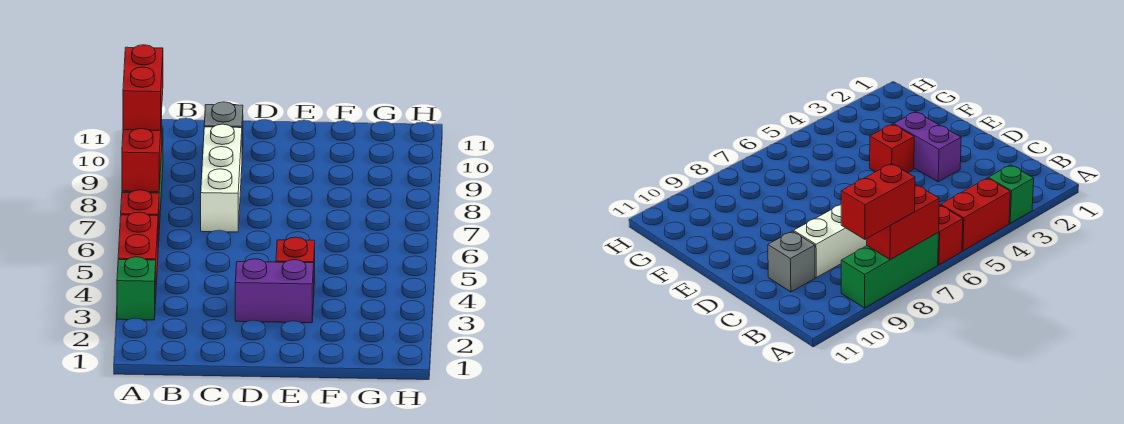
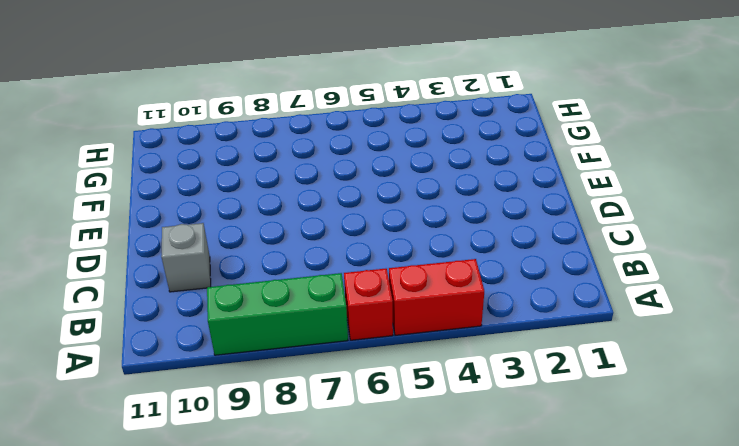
none -> green 1x1 brick [117,257,156,320]
none -> white 1x3 brick [201,124,242,232]

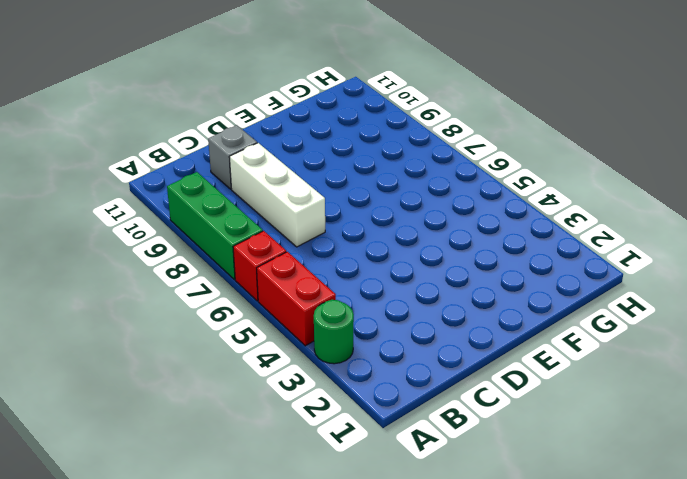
green 1x1 round brick [314,300,354,364] -> green 1x1 brick [117,257,156,320]
none -> purple 1x2 brick [235,259,314,323]
none -> red 1x1 brick [276,237,315,284]

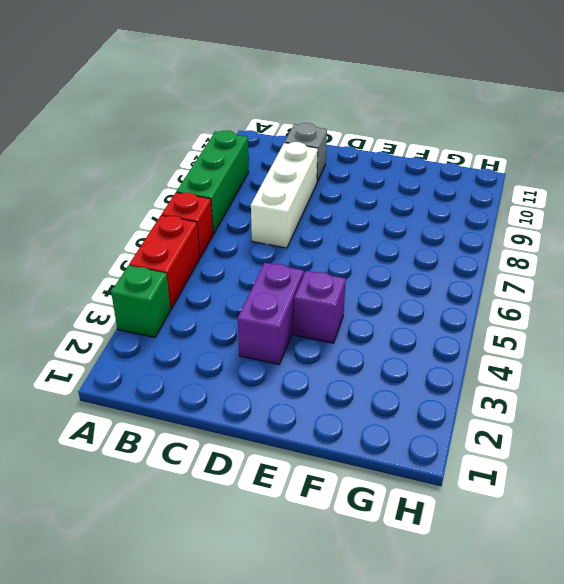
purple 1x2 brick [238,263,304,365] -> purple 1x2 brick turned to [235,259,314,323]
purple 1x1 brick [294,271,346,343] -> red 1x1 brick [276,237,315,284]
none -> red 1x2 brick [122,114,162,192]
none -> red 1x2 brick [123,45,163,130]

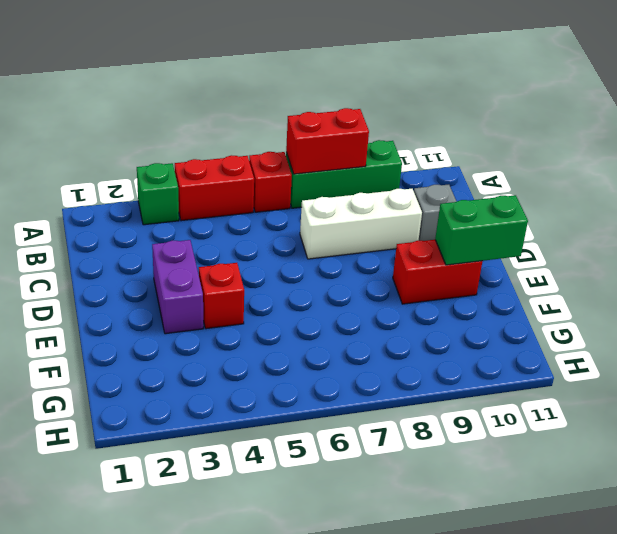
red 1x2 brick [393,240,482,304] -> red 1x2 brick moved to [123,45,163,130]
green 1x2 brick [435,195,528,265] -> none

